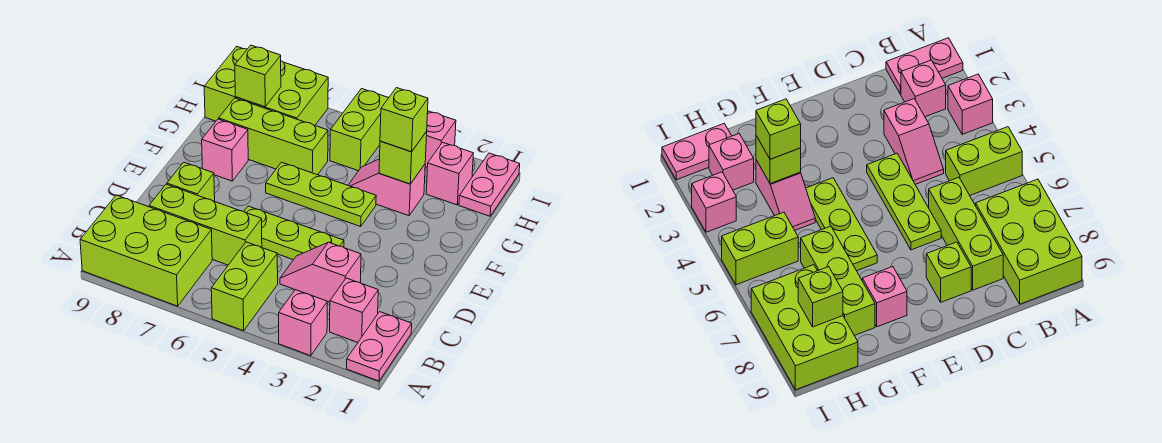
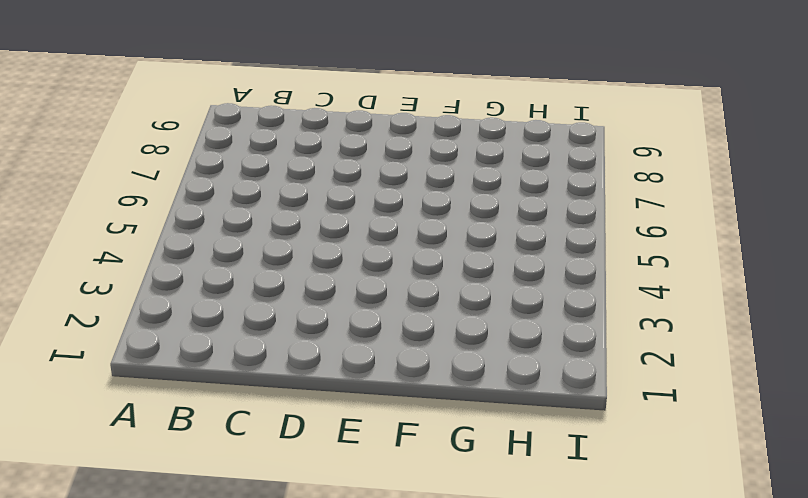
none -> pink 1x2 plate [346,312,412,381]
none -> pink 1x1 brick [279,290,327,356]
none -> lime 1x2 brick [211,242,278,331]

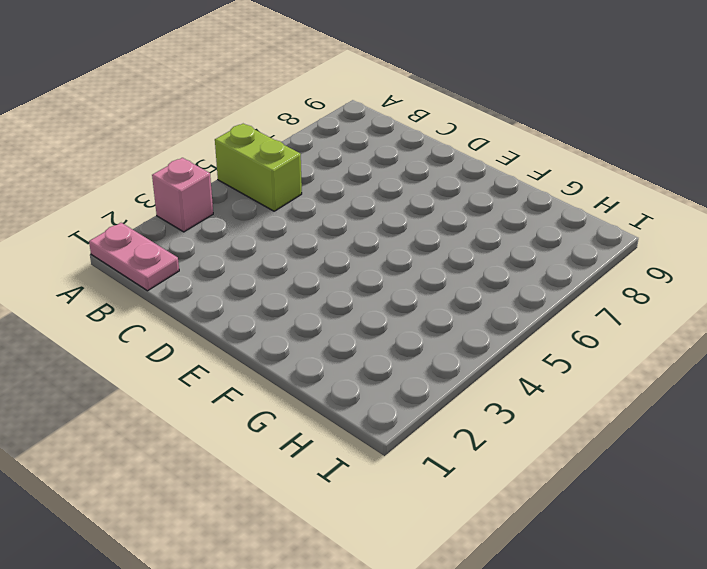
none -> lime 2x3 brick [80,195,212,306]
none -> pink 1x1 brick [330,278,378,342]
none -> pink 1x2 slope [280,242,361,302]

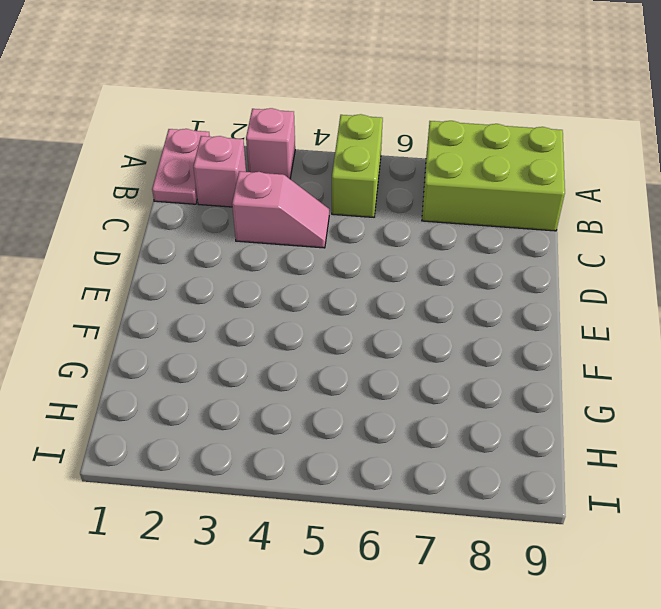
none -> lime 1x3 brick [149,184,262,265]
none -> lime 1x3 plate [244,206,344,260]
none -> lime 1x1 brick [167,162,215,201]

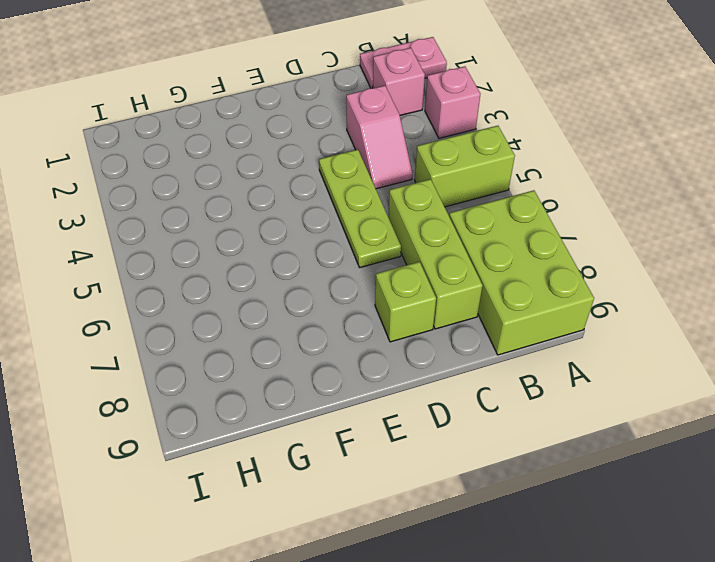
none -> lime 1x3 plate [266,162,376,226]
none -> pink 1x1 brick [202,119,248,181]
none -> pink 1x2 slope [348,159,425,216]

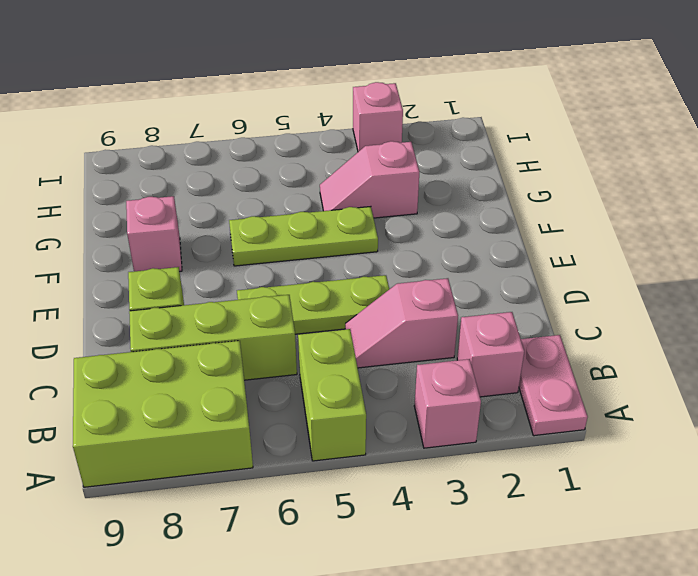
none -> lime 1x3 brick [219,98,328,175]
none -> pink 1x2 plate [459,153,520,216]
none -> pink 1x1 brick [426,142,473,205]

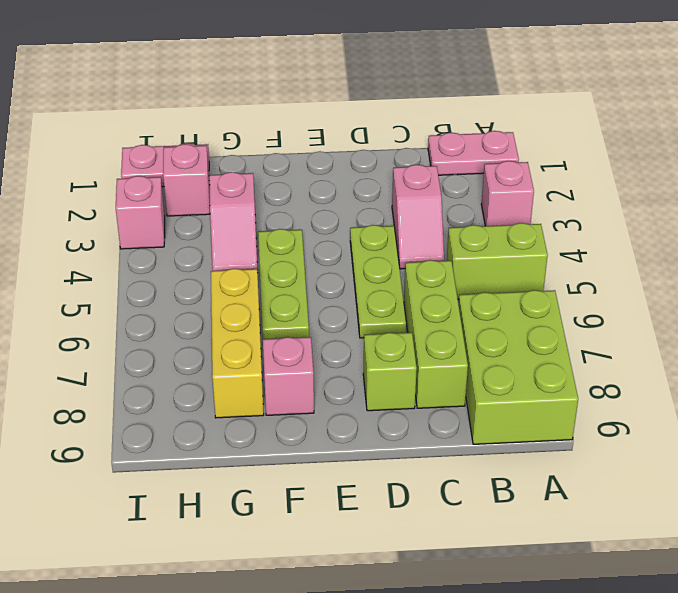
yellow 1x3 brick [211,269,264,418] -> lime 1x3 brick [219,98,328,175]
none -> pink 1x1 brick [330,278,378,342]
none -> lime 1x2 brick [330,89,388,171]
none -> lime 2x3 brick [204,47,328,126]

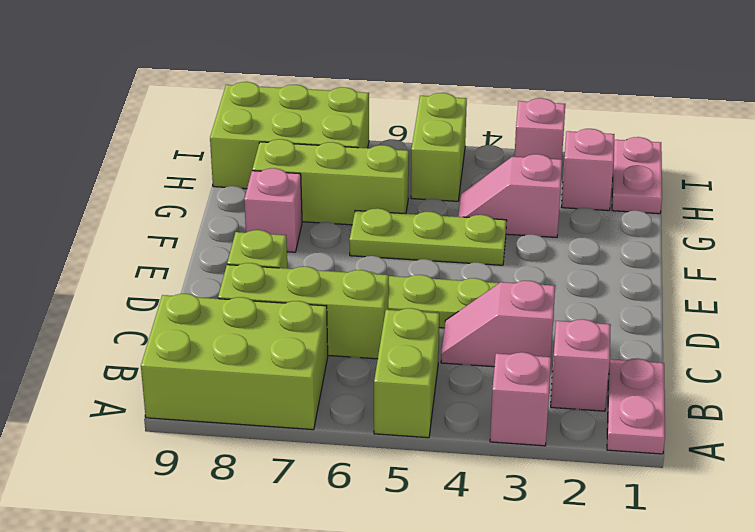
none -> lime 1x1 brick [379,132,427,184]
none -> lime 1x1 brick [235,45,281,107]
none -> lime 1x1 brick [380,88,428,152]

